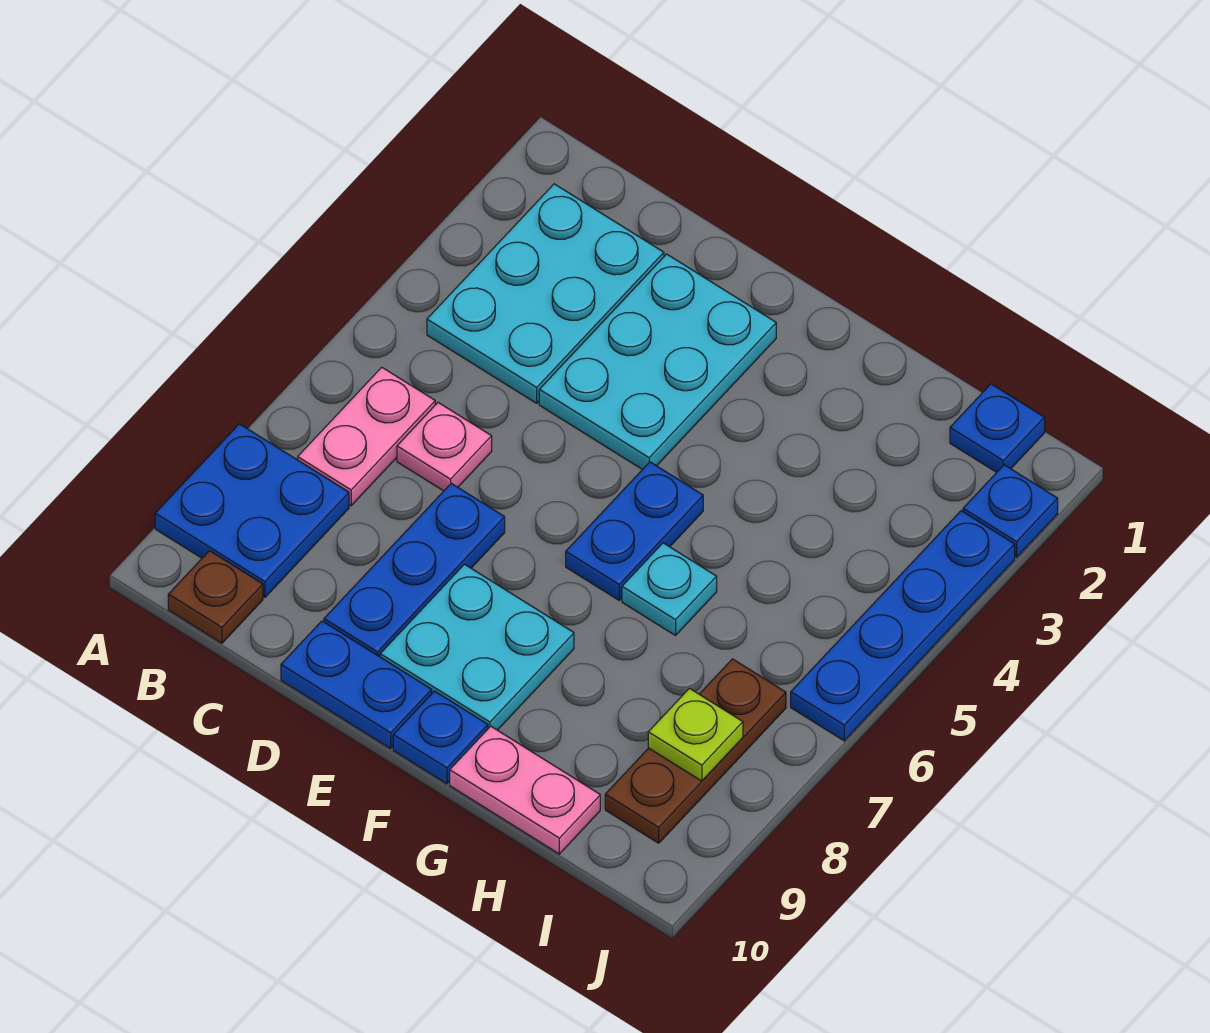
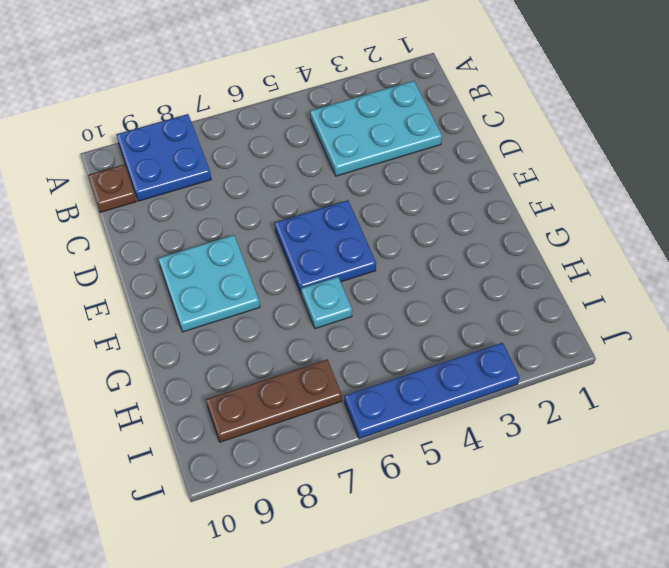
blue 2x2 plate [275,200,376,294] -> blue 1x2 plate [566,462,703,600]
none -> pink 1x2 plate [298,367,435,506]
none -> pink 1x1 plate [397,403,492,491]
none -> cyan 2x3 plate [539,254,776,470]

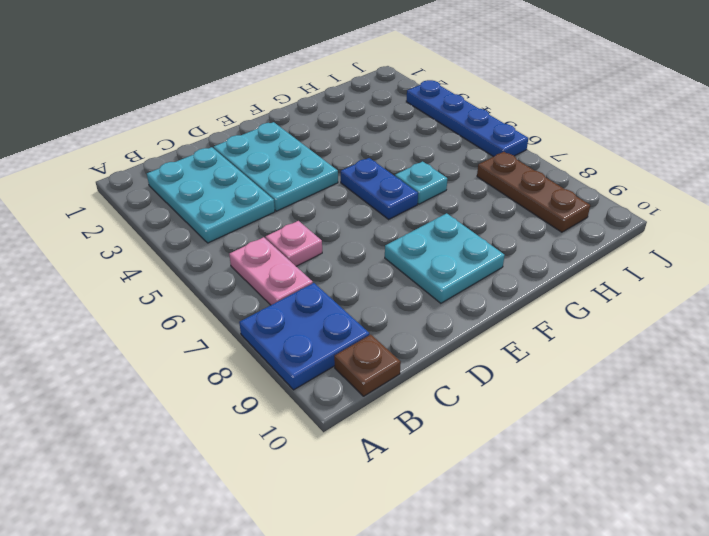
none -> blue 1x3 plate [324,483,505,657]
none -> blue 1x2 plate [281,621,432,749]
none -> blue 1x1 plate [393,691,488,784]

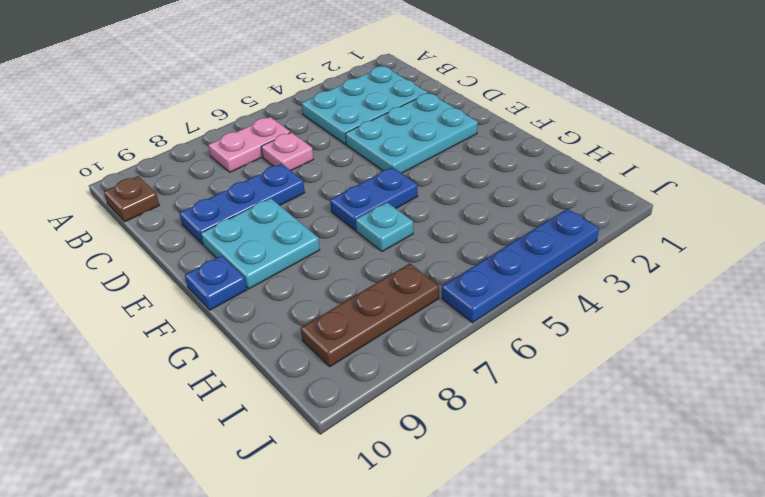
none -> blue 2x2 plate [155,424,349,597]
none -> blue 1x2 plate [281,621,432,749]
none -> pink 1x2 plate [450,726,600,854]

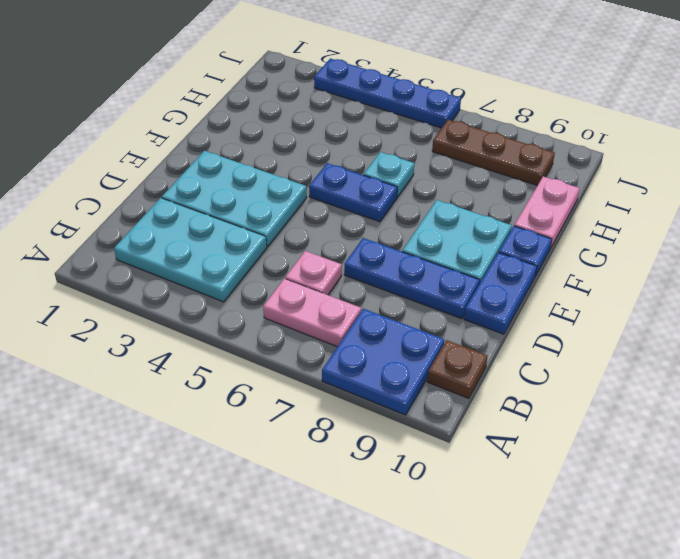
none -> blue 1x1 plate [950,384,1045,472]
none -> blue 1x1 plate [963,465,1058,557]
none -> lime 1x1 plate [648,688,743,781]

